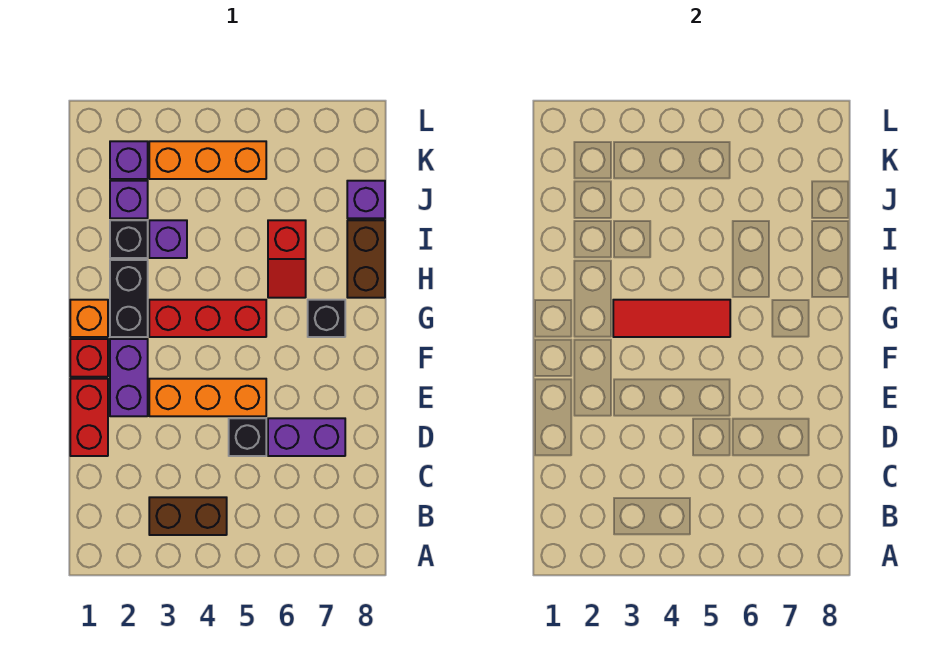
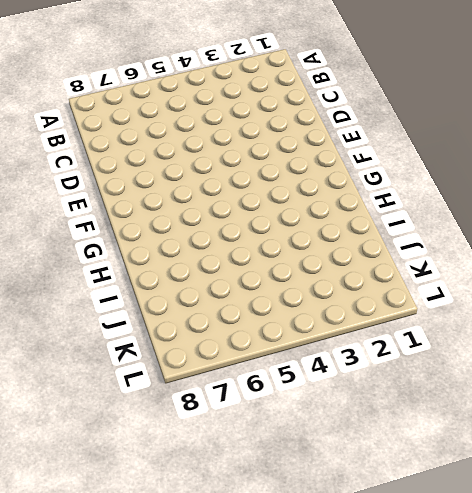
none -> brown 1x2 brick [149,497,227,535]
none -> red 1x2 brick [70,379,108,456]
none -> black 1x1 brick [229,418,266,456]

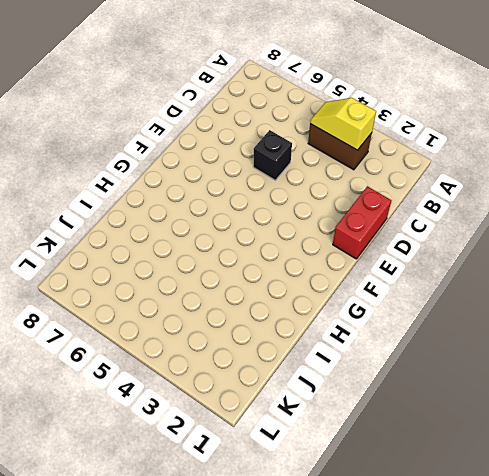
yellow 1x2 slope [310,98,376,150] -> none
none -> purple 1x2 brick [268,418,345,456]
none -> purple 1x2 brick [110,339,148,416]
none -> orange 1x3 brick [149,379,266,416]

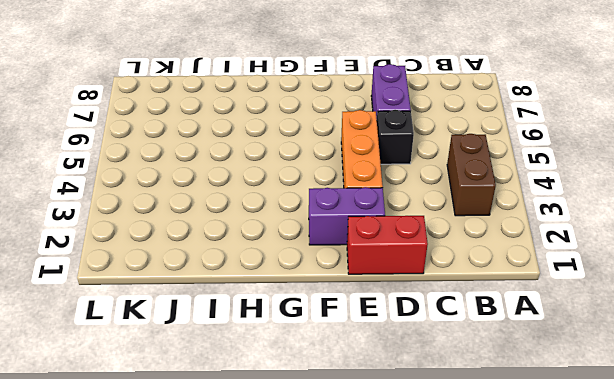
none -> red 1x1 brick [70,339,108,377]
none -> orange 1x1 brick [70,300,108,337]
none -> black 1x2 brick [110,260,148,337]

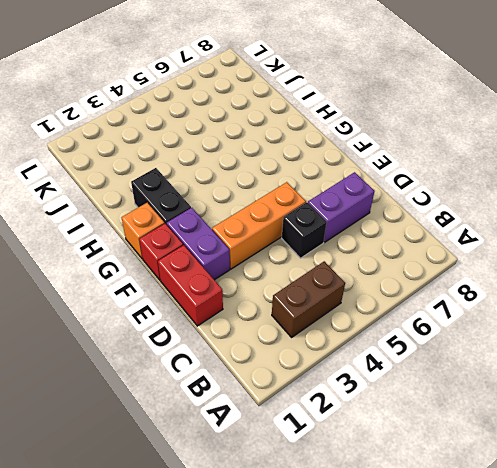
none -> red 1x3 brick [149,300,266,337]
none -> black 1x1 brick [308,300,345,337]
none -> red 1x2 slope [268,220,306,298]

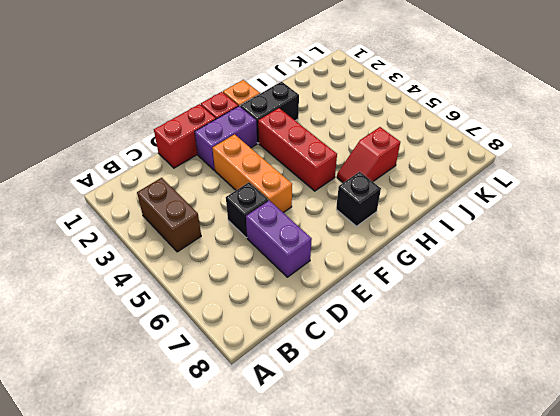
none -> brown 1x2 brick [347,220,385,298]
none -> black 1x1 brick [110,220,148,258]
none -> purple 1x1 brick [149,220,187,258]

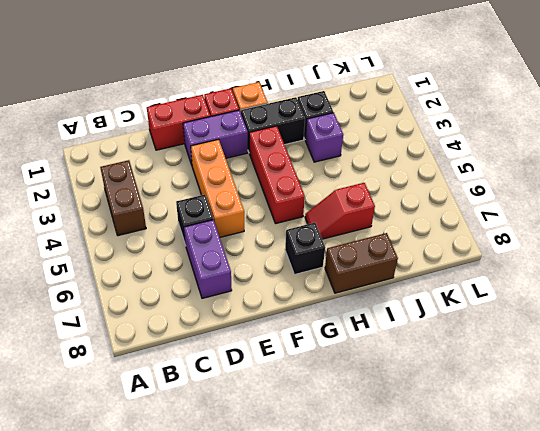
none -> purple 1x1 brick [110,181,148,218]
none -> purple 1x1 brick [347,181,385,218]
none -> purple 1x1 brick [110,141,148,179]

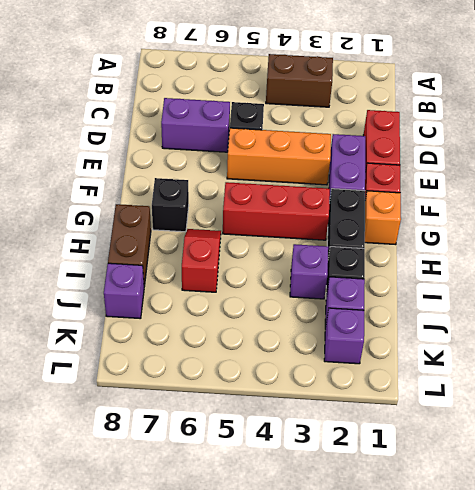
none -> orange 1x3 brick [149,141,266,179]
none -> red 1x3 tile [613,300,730,337]

